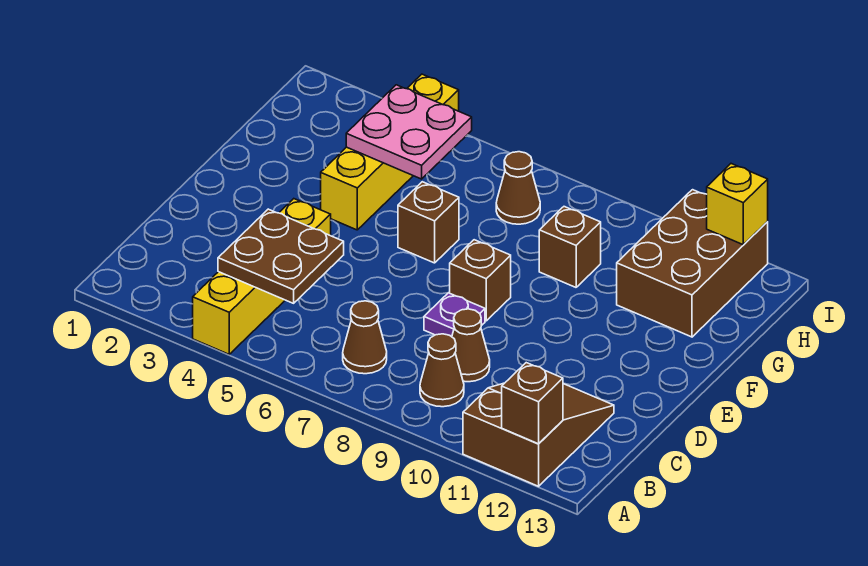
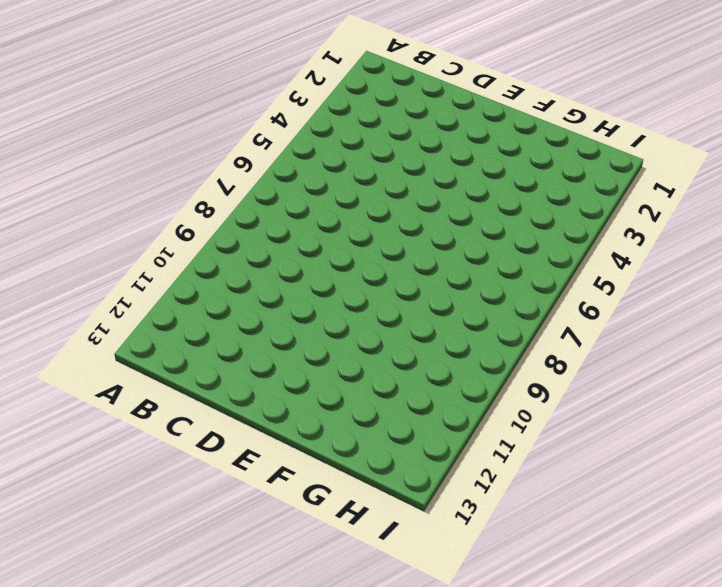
none -> yellow 1x4 brick [193,199,331,354]
none -> brown 2x3 slope [463,383,614,486]
none -> brown 1x1 cone [343,301,387,374]

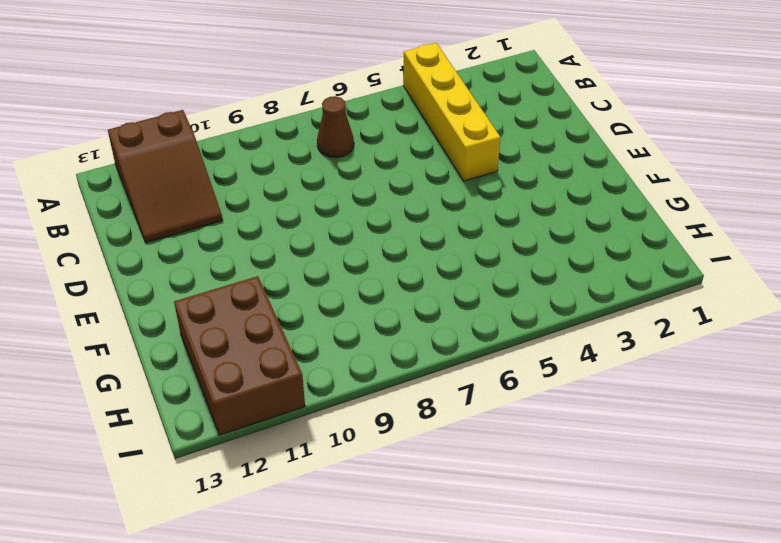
none -> brown 1x1 cone [420,334,464,407]
none -> brown 1x1 cone [452,309,490,382]
none -> purple 1x1 plate [424,293,485,337]

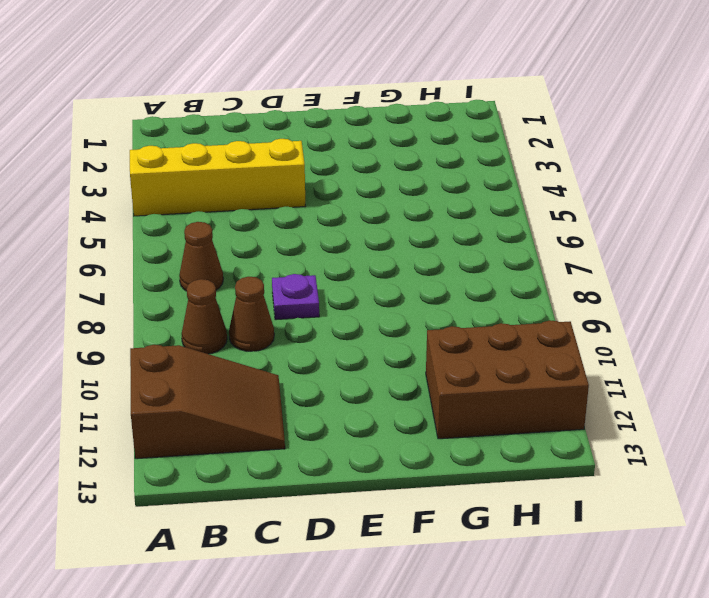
none -> brown 1x1 brick [450,240,511,321]
none -> yellow 1x4 brick [321,74,459,230]
none -> brown 1x1 brick [398,182,459,263]

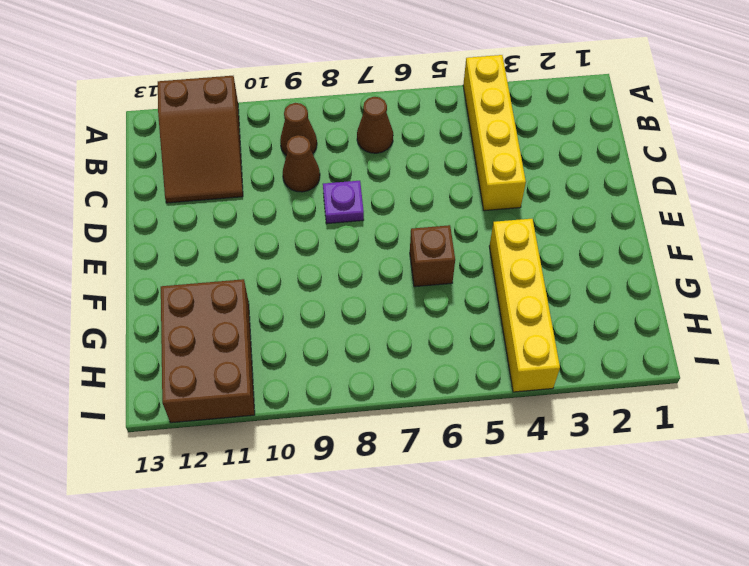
none -> brown 1x1 brick [450,240,511,321]
none -> brown 1x1 brick [539,207,601,287]
none -> brown 1x1 cone [496,152,540,224]

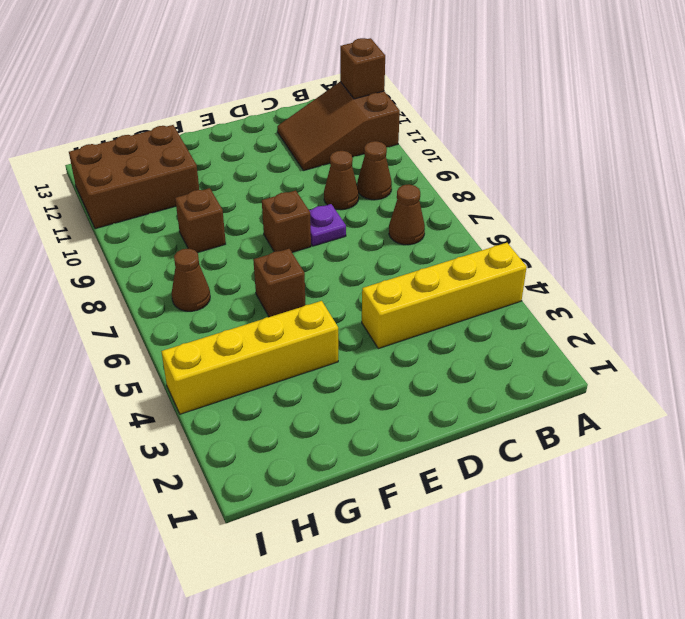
none -> brown 2x2 plate [218,209,344,303]
none -> pink 2x2 plate [346,85,472,179]
none -> yellow 1x1 brick [707,164,768,245]

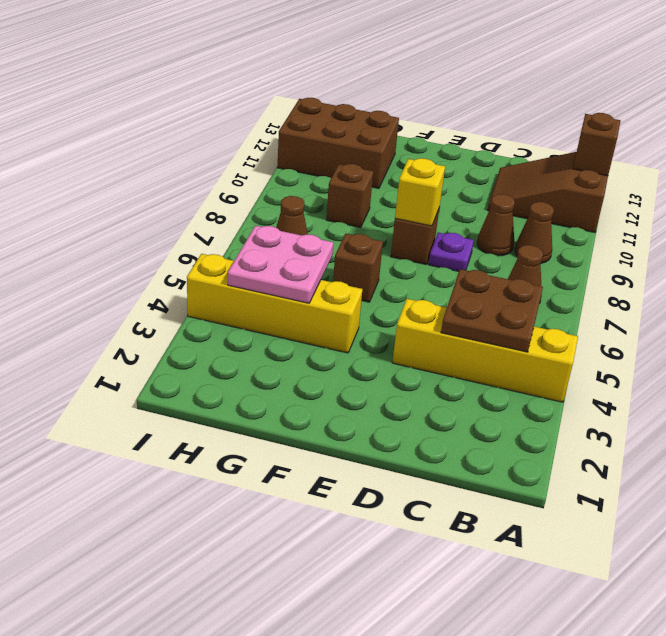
yellow 1x1 brick [395,158,445,226] -> yellow 1x1 brick moved to [707,164,768,245]

